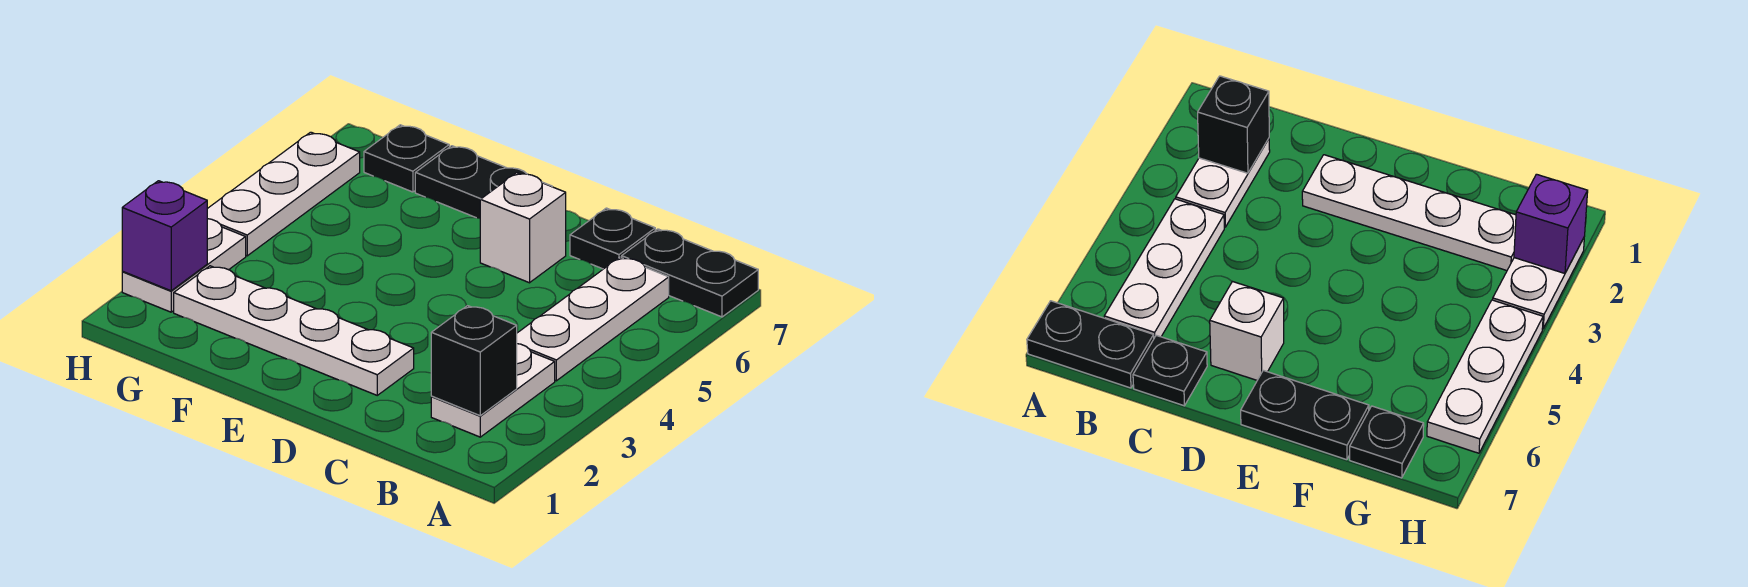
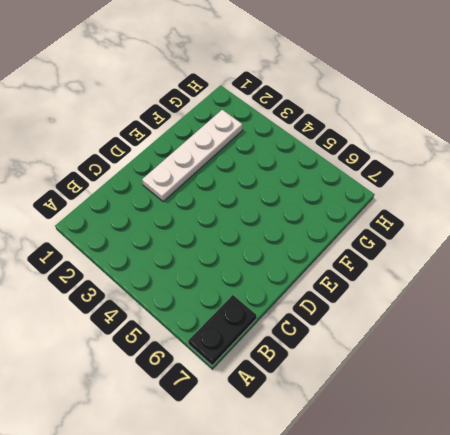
none -> white 1x2 plate [431,344,555,437]
none -> white 1x3 plate [517,257,669,381]
none -> black 1x1 plate [570,208,655,269]

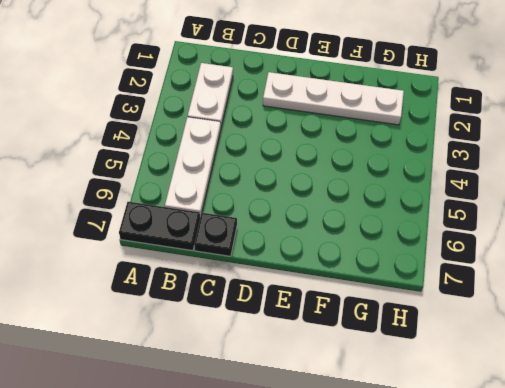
none -> white 1x1 brick [480,173,566,283]
none -> black 1x2 plate [415,146,552,218]
none -> black 1x1 plate [364,125,449,192]

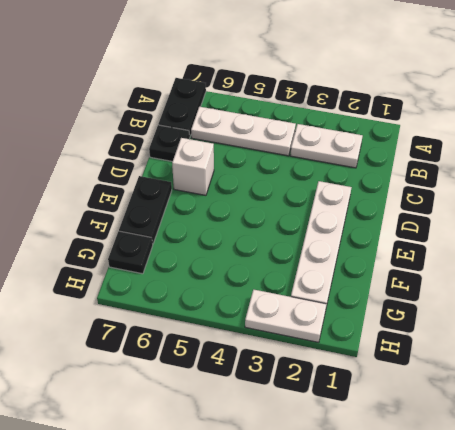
none -> white 1x3 plate [207,132,360,256]
none -> black 1x1 brick [431,306,517,416]
none -> purple 1x1 brick [122,181,207,291]

